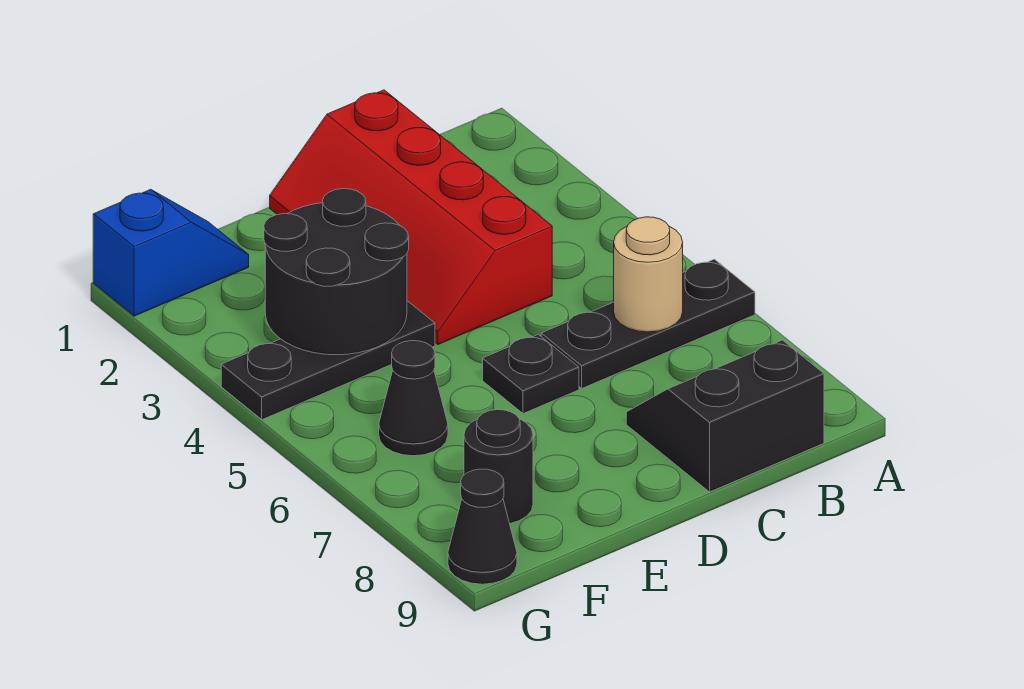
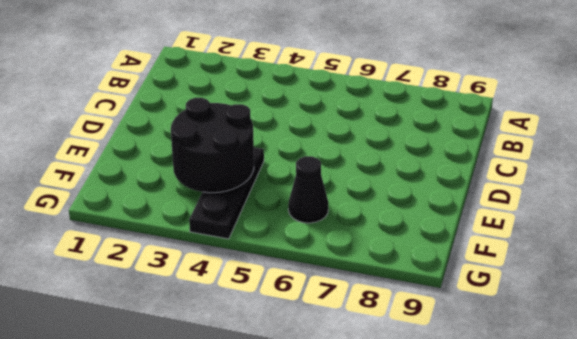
none -> black 1x3 plate [541,259,755,388]
none -> black 2x2 slope [626,340,824,492]

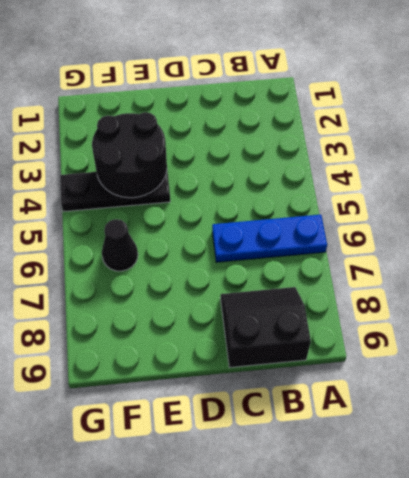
blue 1x3 plate [212,215,327,262] -> black 1x3 plate [541,259,755,388]
none -> red 2x4 slope [270,90,552,344]
none -> black 1x1 plate [483,334,579,414]

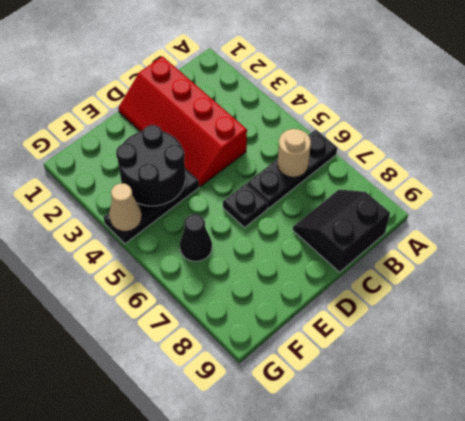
tan 1x1 cone [109,183,142,231] -> none
none -> blue 1x2 slope [93,189,249,316]
none -> black 1x1 round brick [464,410,533,523]

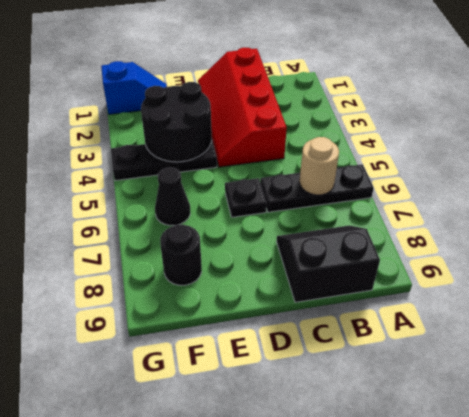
none -> black 1x1 cone [448,469,517,584]

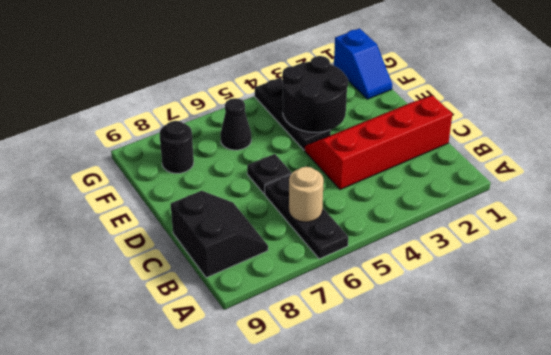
none -> black 1x1 cone [448,469,517,584]

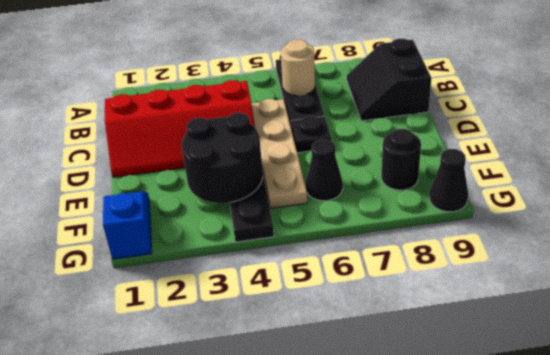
tan 1x4 plate [251,99,307,208] -> none

